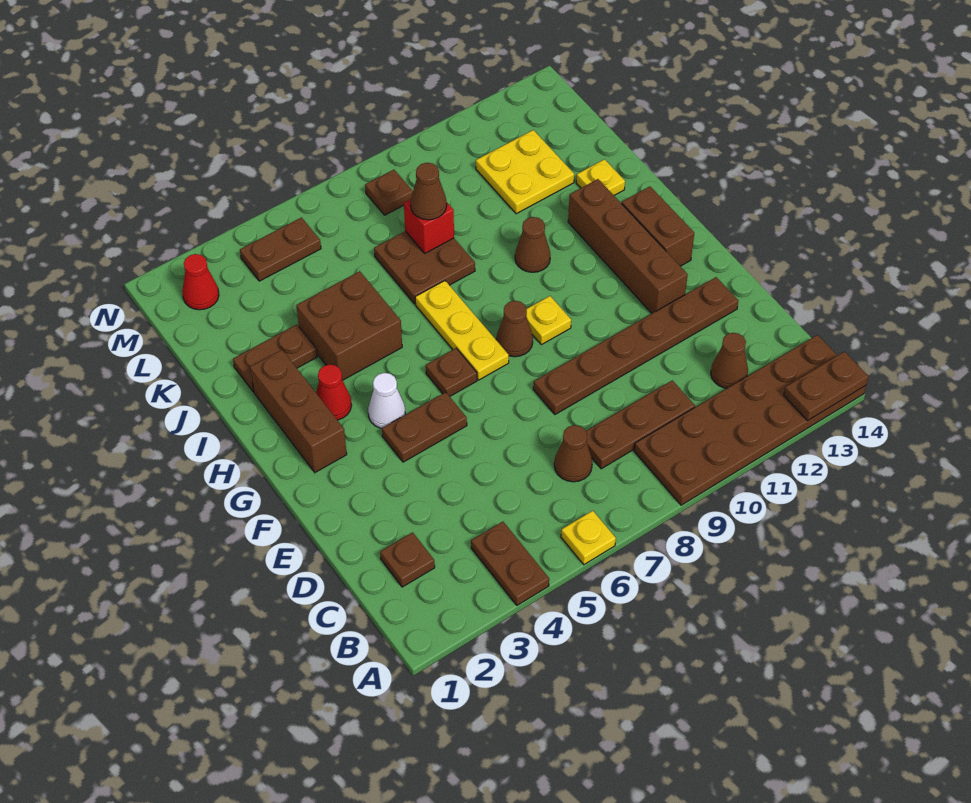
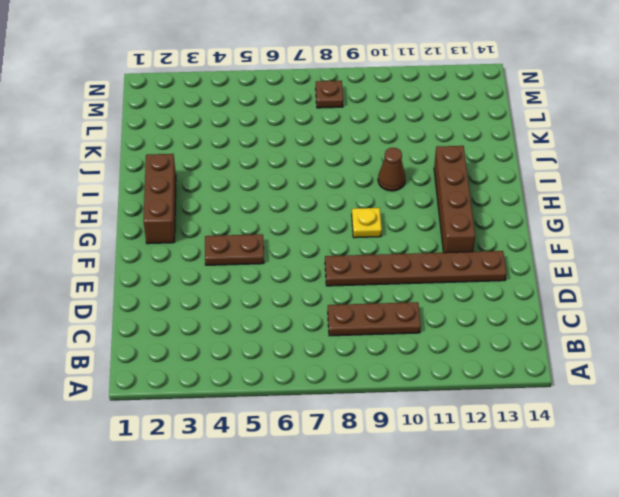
none -> brown 1x2 plate [471,522,549,605]
none -> yellow 1x1 plate [561,511,616,565]
none -> brown 2x6 plate [634,335,866,505]
none -> brown 1x1 plate [380,532,435,587]

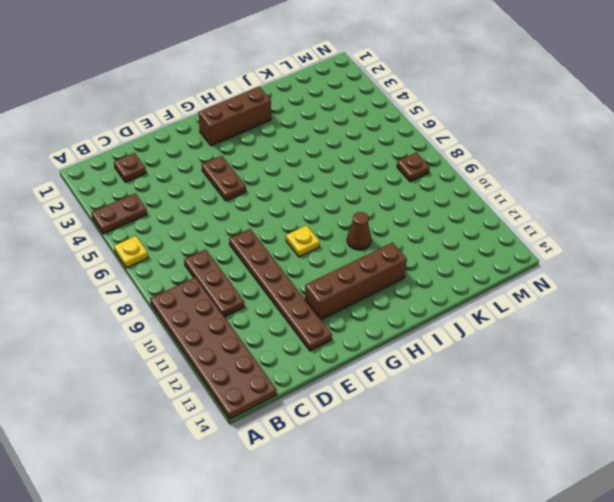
none -> brown 1x1 cone [554,425,592,482]
none -> brown 1x1 cone [711,333,748,388]
none -> white 1x1 cone [368,373,405,428]
none -> brown 1x1 plate [426,348,477,396]

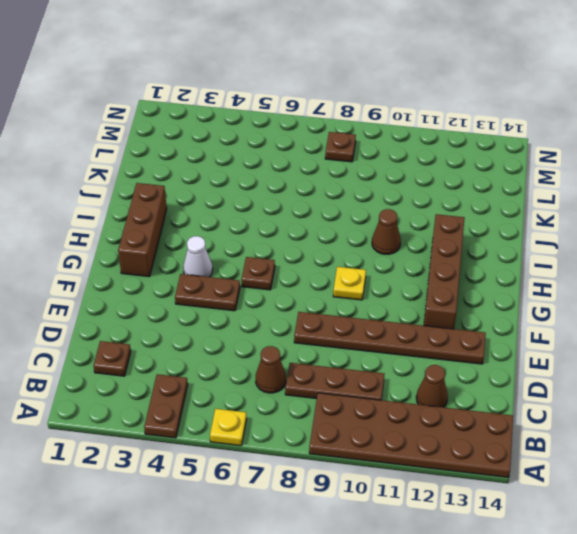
none -> yellow 1x3 plate [415,281,509,380]
none -> brown 1x1 cone [496,301,533,357]
none -> brown 1x2 brick [622,186,694,266]
none -> red 1x1 cone [316,364,352,420]

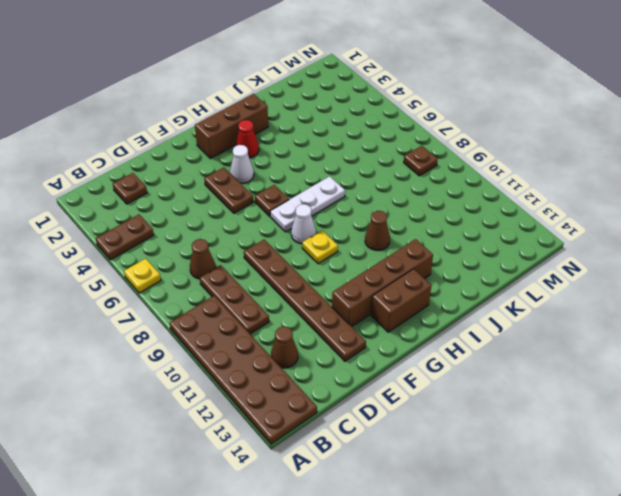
white 1x3 plate [270,176,345,232] -> yellow 1x3 plate [415,281,509,380]
white 1x1 cone [291,204,316,244] -> brown 1x1 cone [496,301,533,357]
none -> brown 2x2 brick [296,271,402,380]
none -> brown 1x2 plate [233,325,317,392]
none -> brown 2x2 plate [374,231,475,304]
none -> yellow 1x1 plate [576,159,625,195]

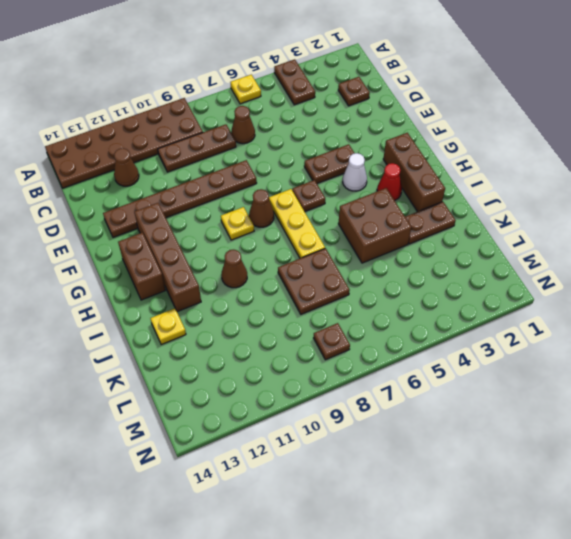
none -> yellow 2x2 plate [476,130,574,214]
none -> red 1x1 cone [182,254,219,310]
none -> brown 1x2 plate [240,218,321,281]
none -> brown 1x2 plate [784,352,868,421]

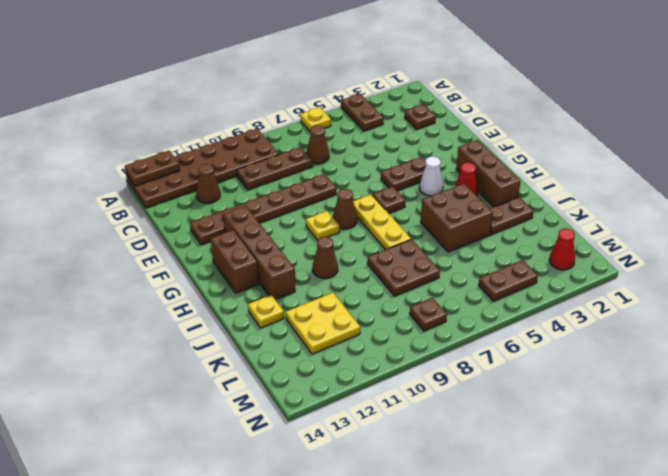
none -> red 1x1 brick [404,199,454,253]
none -> brown 1x1 cone [411,163,447,220]

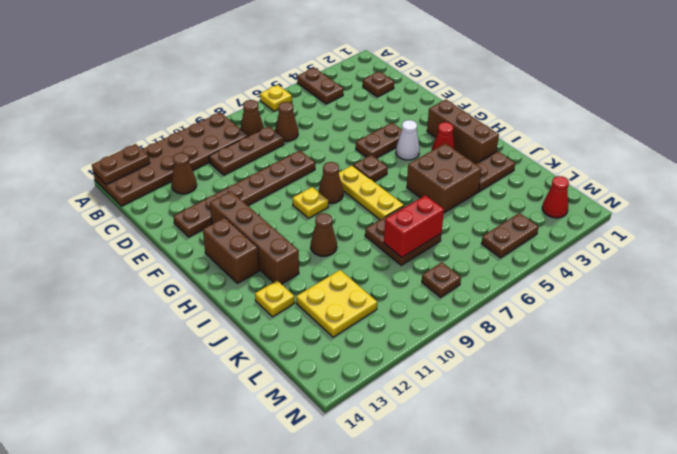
brown 1x1 cone [240,100,264,136] -> brown 1x1 cone moved to [411,163,447,220]
red 1x2 brick [384,195,444,258] -> red 1x1 brick [404,199,454,253]

